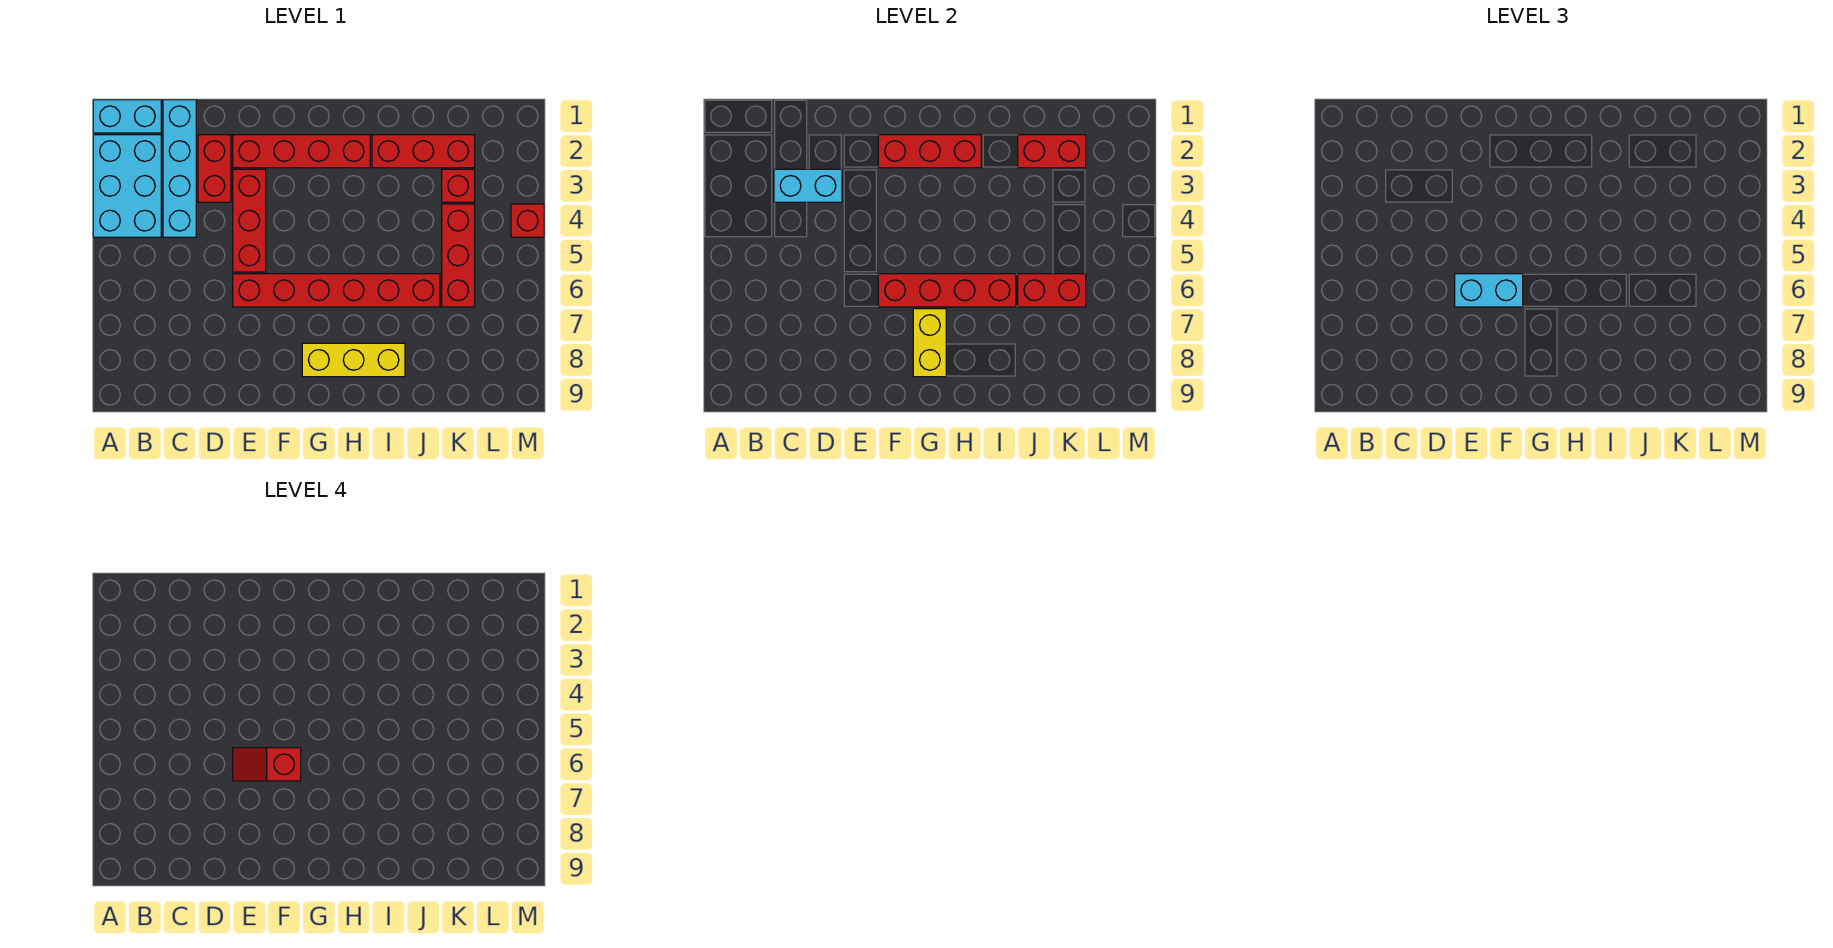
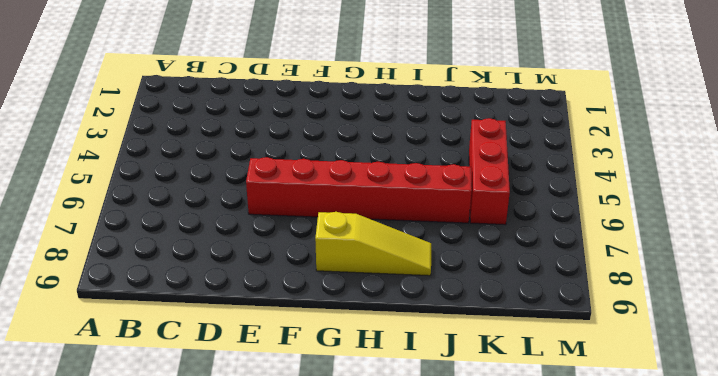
yellow 1x3 slope [315,212,431,276] -> yellow 1x3 brick [302,343,405,377]
none -> cyan 1x2 brick [93,100,161,133]
none -> cyan 2x3 brick [93,135,161,237]
none -> cyan 1x4 brick [163,100,196,237]

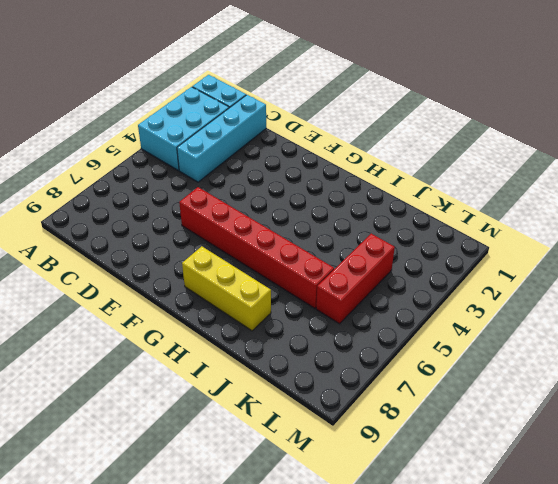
none -> red 1x2 brick [198,135,231,202]
none -> red 1x4 brick [233,135,370,168]
none -> red 1x3 brick [233,169,266,272]

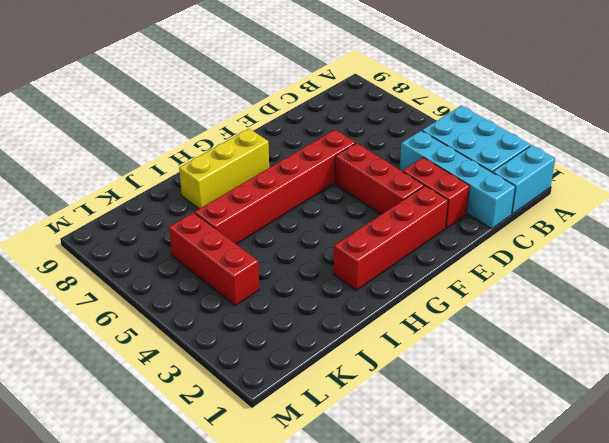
none -> red 1x3 brick [372,135,475,168]
none -> red 1x1 brick [442,169,475,202]
none -> red 1x1 brick [511,204,544,237]

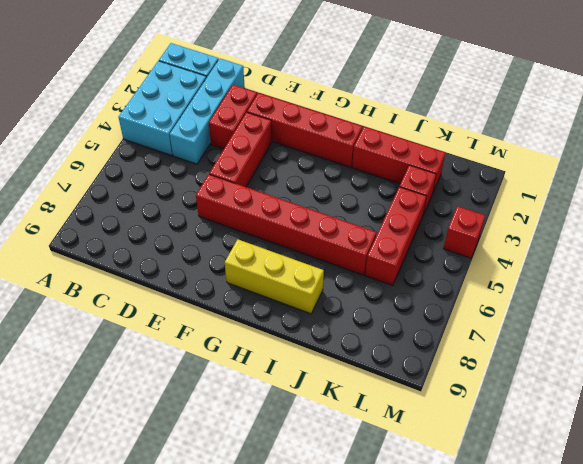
none -> cyan 1x2 brick [774,169,842,202]
none -> red 1x3 brick [878,135,981,168]
none -> red 1x4 brick [878,274,1016,307]

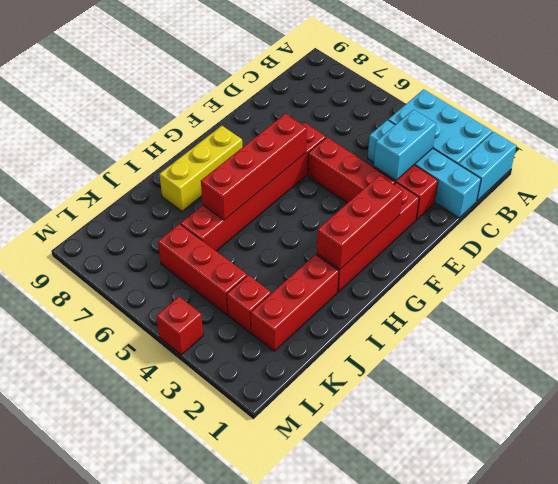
none -> yellow 1x2 brick [913,309,946,377]
none -> red 1x2 brick [1018,135,1086,168]
none -> red 1x2 brick [1018,274,1086,307]

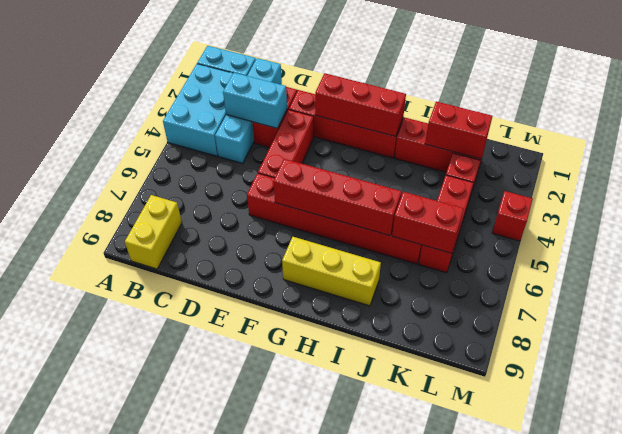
yellow 1x2 brick [125,195,182,269] -> yellow 1x2 brick moved to [913,309,946,377]
none -> cyan 1x2 brick [1455,274,1523,307]
none -> red 1x2 slope [233,748,301,781]

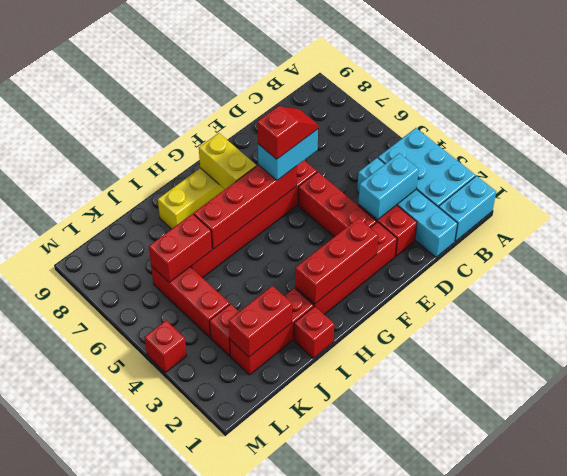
red 1x1 brick [294,306,334,358] -> none

